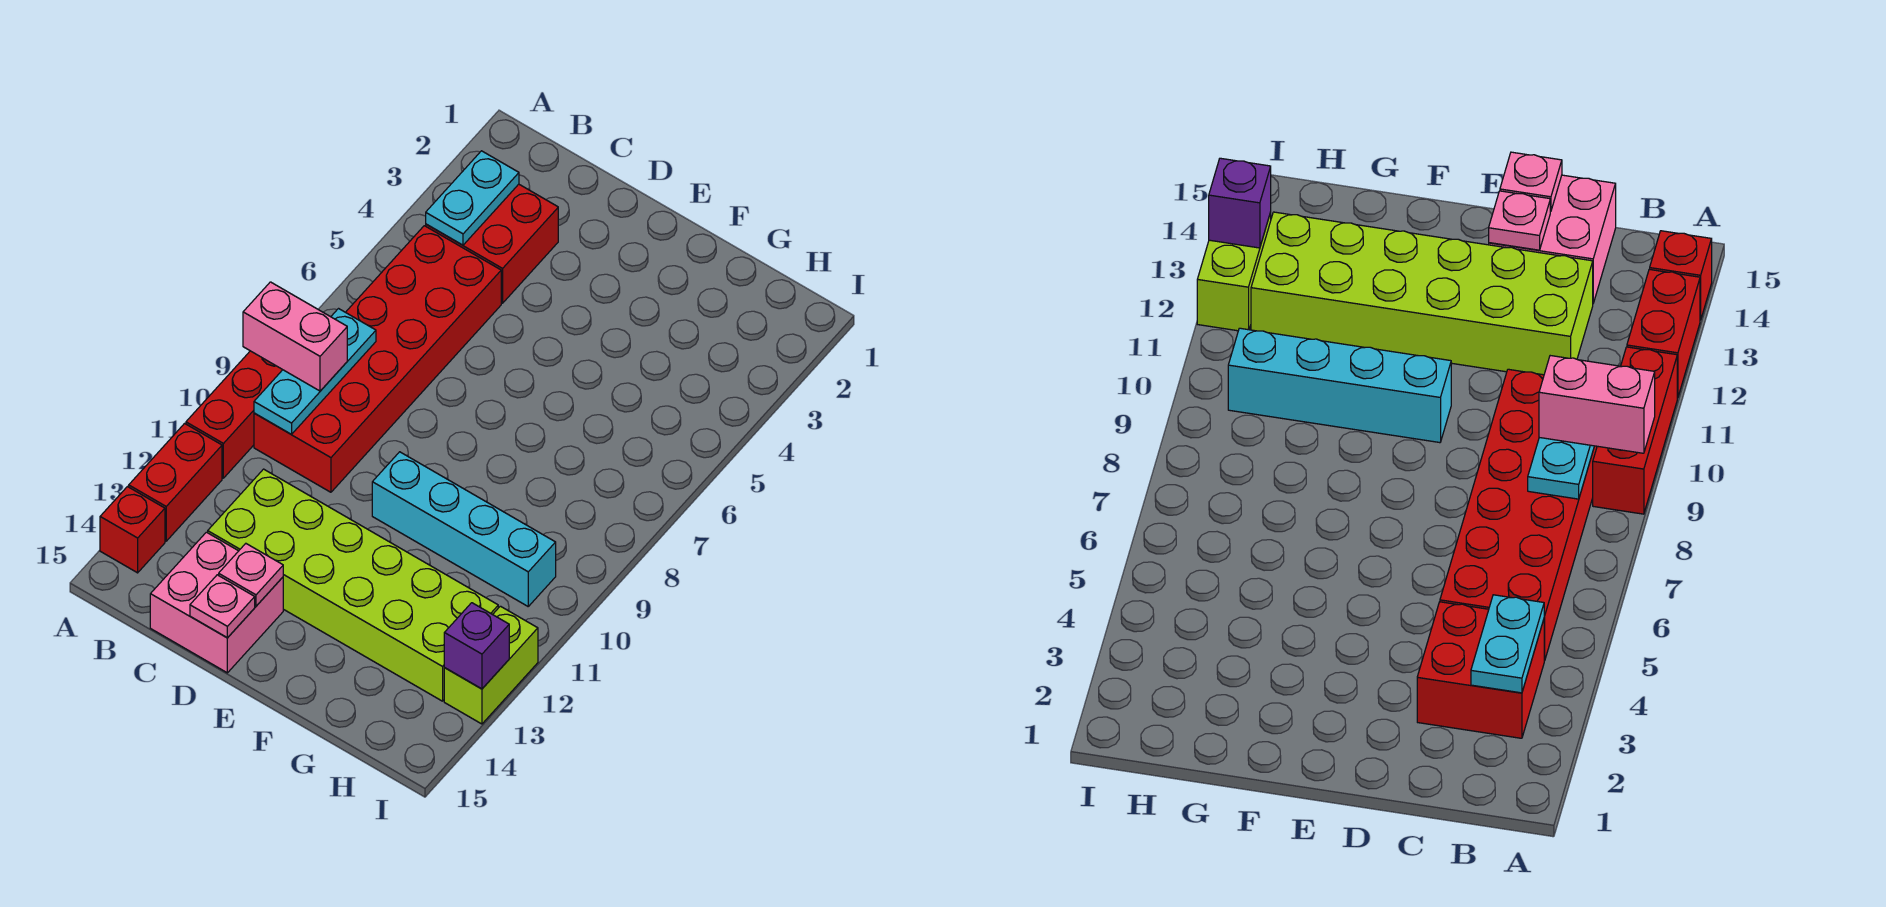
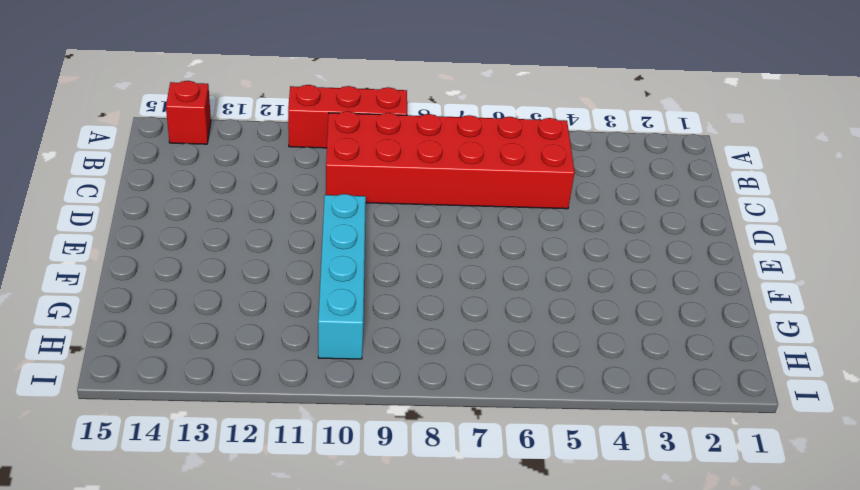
none -> red 1x2 brick [129,424,222,541]
none -> red 2x2 brick [426,184,558,303]
none -> lime 2x6 brick [208,469,498,701]

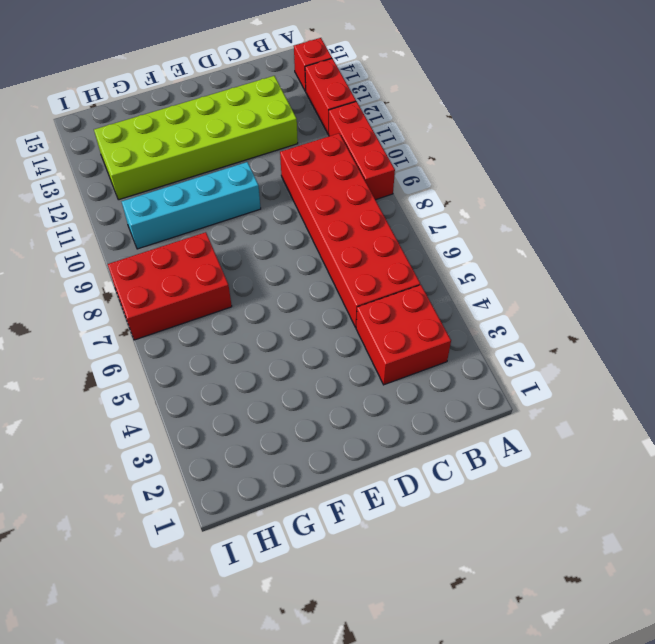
red 2x3 brick [108,232,232,340] -> none
none -> pink 2x2 brick [150,532,283,673]
none -> lime 1x2 brick [444,606,538,724]
none -> cyan 1x2 plate [426,151,519,245]

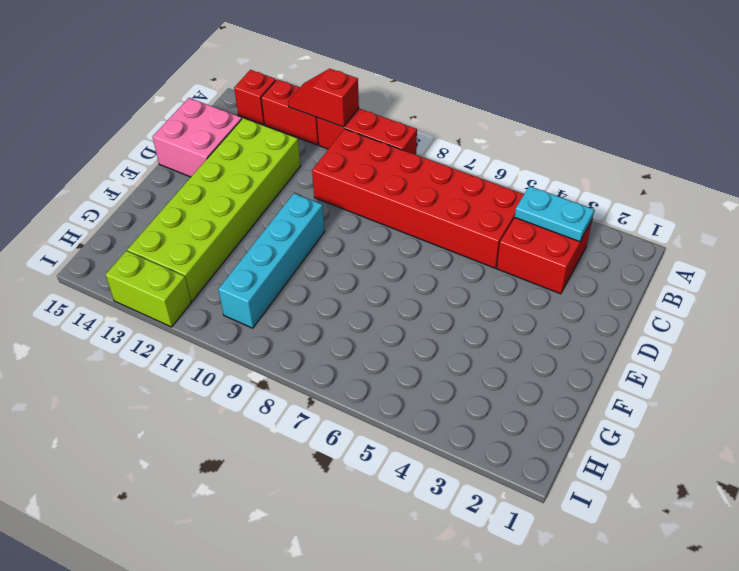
red 1x2 slope [288,69,359,127] -> none
none -> cyan 1x3 plate [254,309,376,434]
none -> pink 1x1 plate [219,544,283,606]
none -> pink 1x1 plate [190,575,255,638]

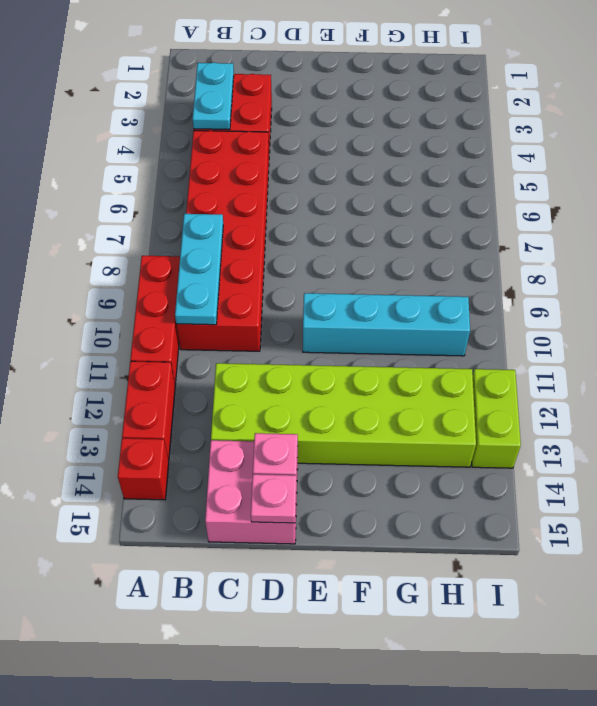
none -> purple 1x1 brick [444,603,509,689]
none -> pink 1x2 brick [243,282,347,391]

